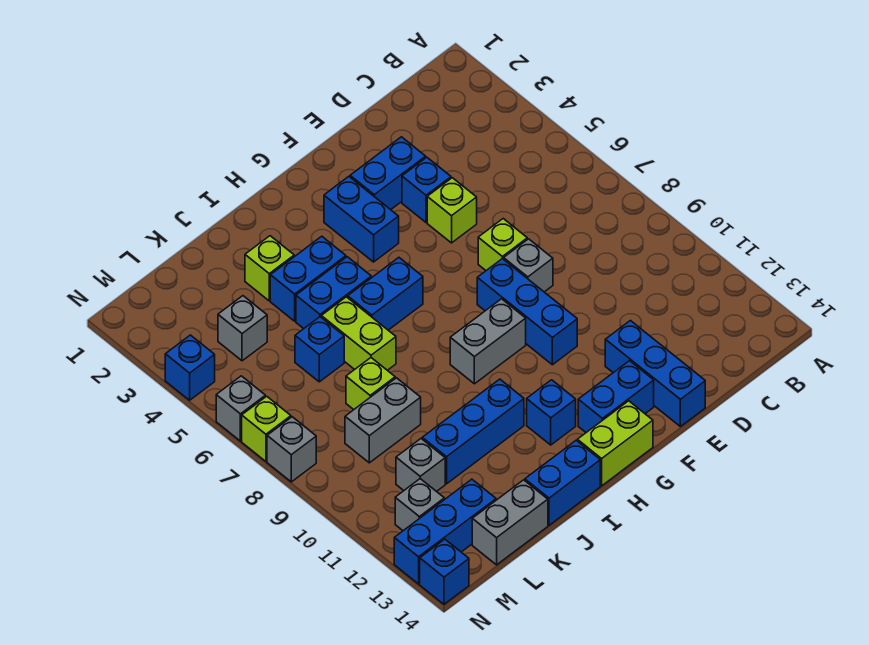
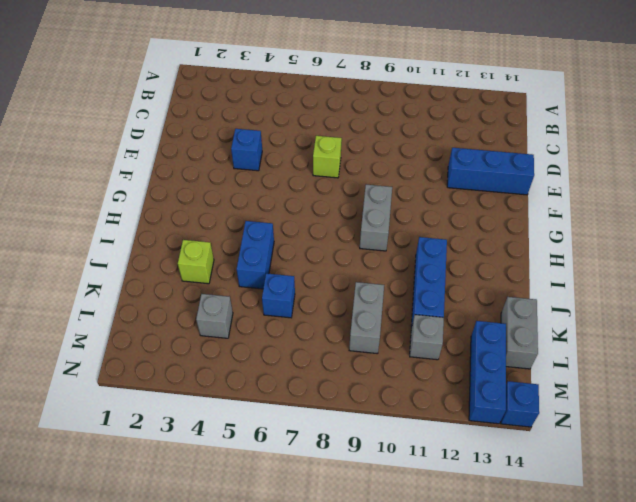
none -> blue 1x2 brick [350,137,426,210]
none -> lime 1x1 brick [427,178,477,243]
none -> grey 1x1 brick [504,239,553,292]
none -> blue 1x3 brick [477,259,577,365]

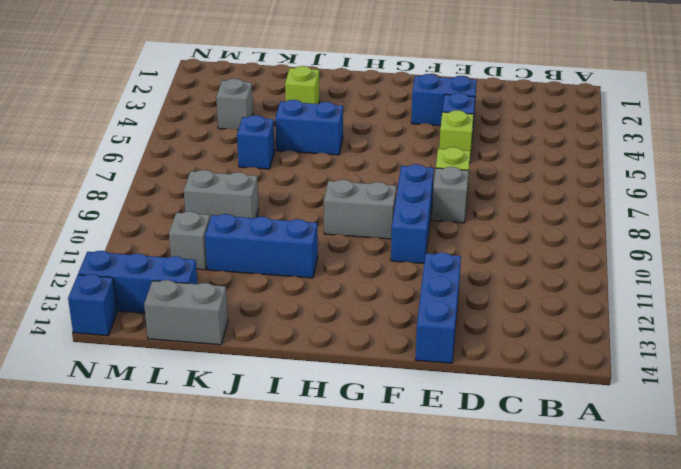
none -> blue 1x2 brick [578,361,654,432]
none -> blue 1x2 brick [324,177,399,262]
none -> lime 1x2 brick [577,401,653,486]
none -> blue 1x2 brick [348,258,423,330]

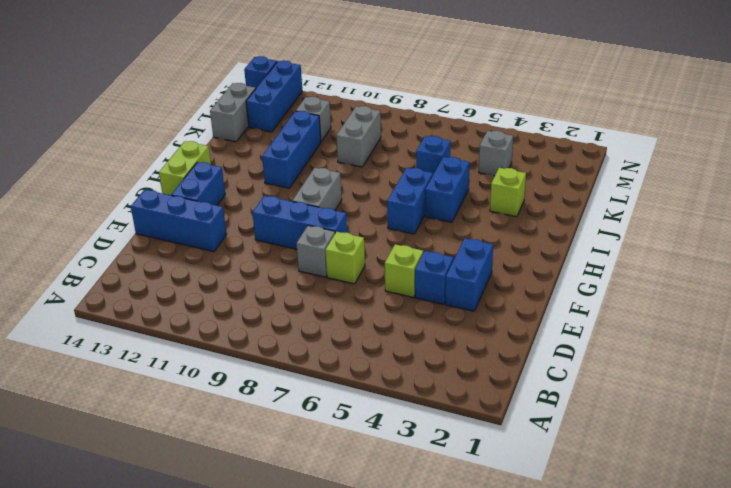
none -> blue 1x2 brick [324,177,399,262]
none -> blue 1x1 brick [527,380,576,445]
none -> blue 1x2 brick [270,236,346,321]
none -> blue 1x2 brick [525,441,600,525]

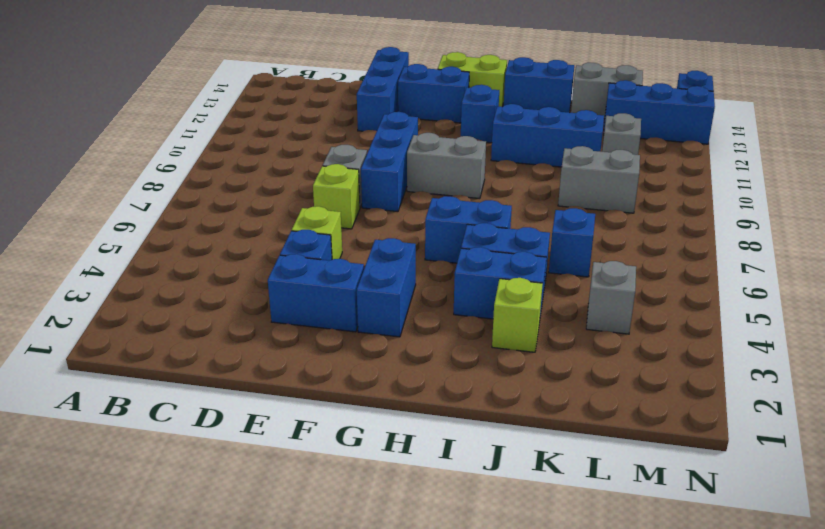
none -> lime 1x2 brick [321,297,396,370]
none -> lime 1x1 brick [346,358,395,410]
none -> grey 1x1 brick [395,479,444,531]
none -> blue 1x1 brick [165,335,215,400]

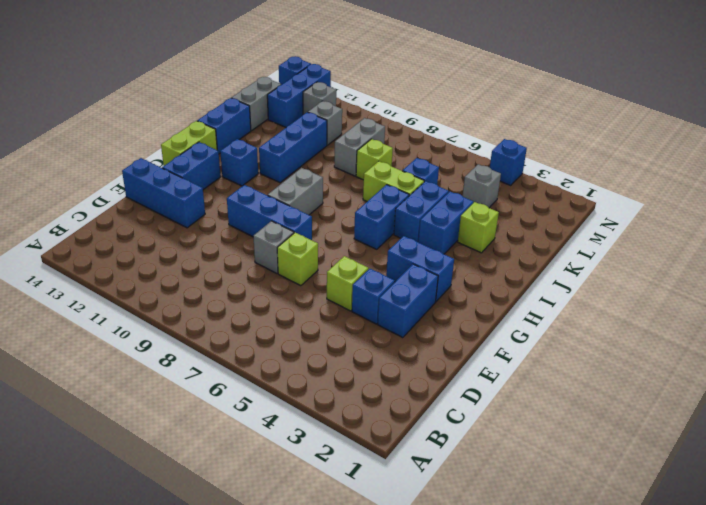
none -> grey 1x1 brick [216,376,265,441]
none -> lime 1x1 brick [242,396,291,461]
none -> grey 1x1 brick [267,417,316,482]

